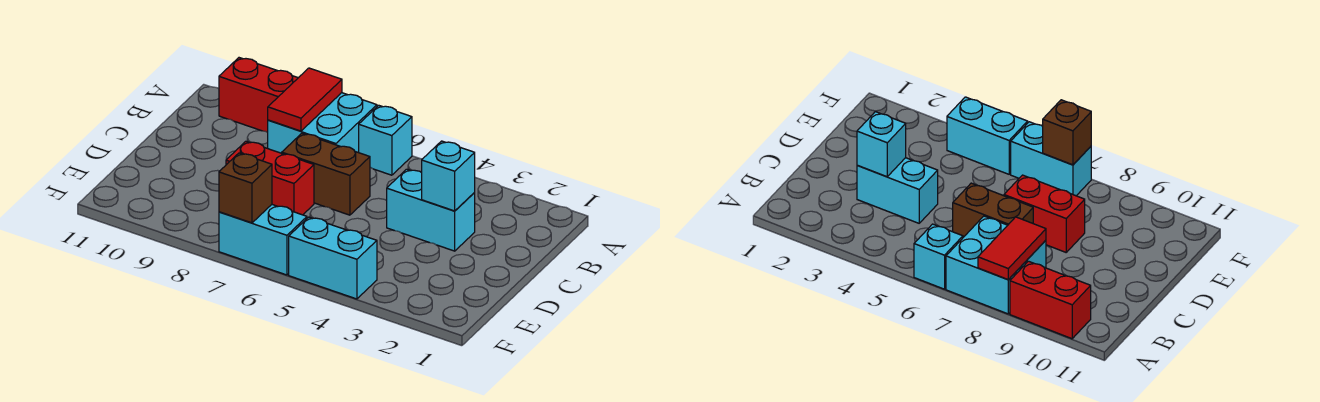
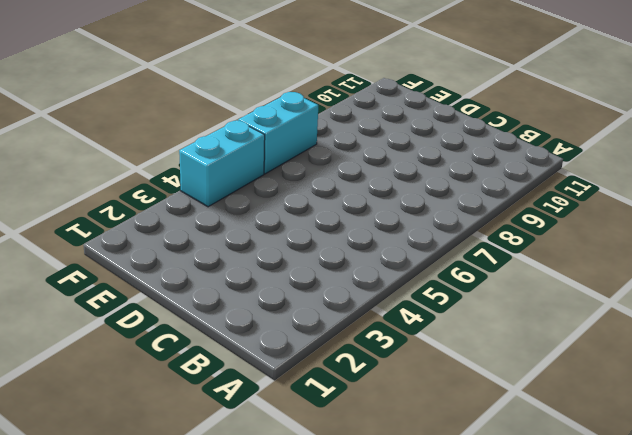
none -> cyan 1x1 brick [359,105,412,175]
none -> cyan 2x2 brick [268,93,377,153]

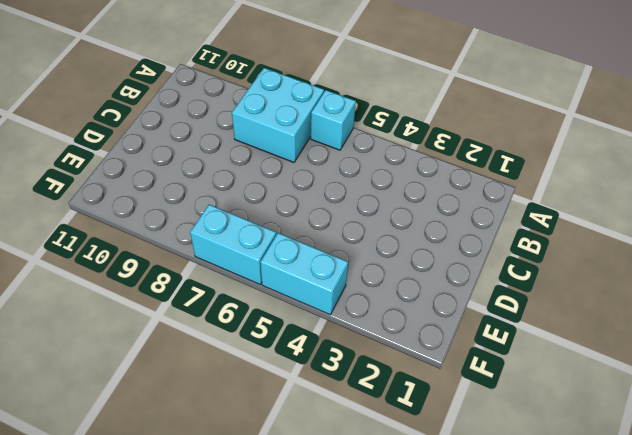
none -> red 1x2 brick [219,58,298,133]
none -> cyan 1x2 brick [387,169,475,251]

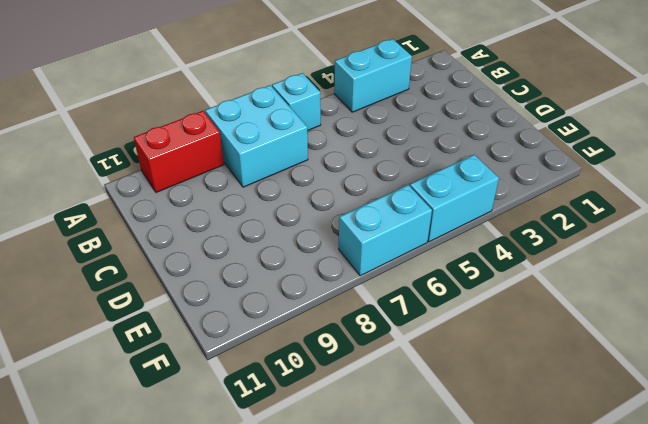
cyan 1x2 brick [334,39,412,112] -> cyan 1x2 brick moved to [387,169,475,251]
none -> brown 1x2 brick [282,133,370,215]
none -> red 1x2 brick [226,141,314,215]

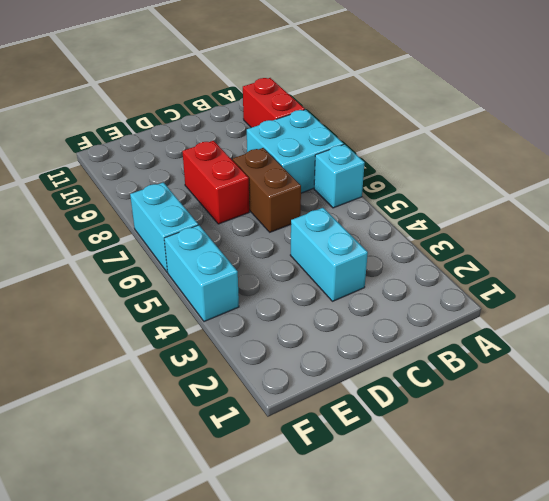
none -> red 1x2 tile [268,68,342,131]
none -> cyan 1x1 brick [422,141,475,211]

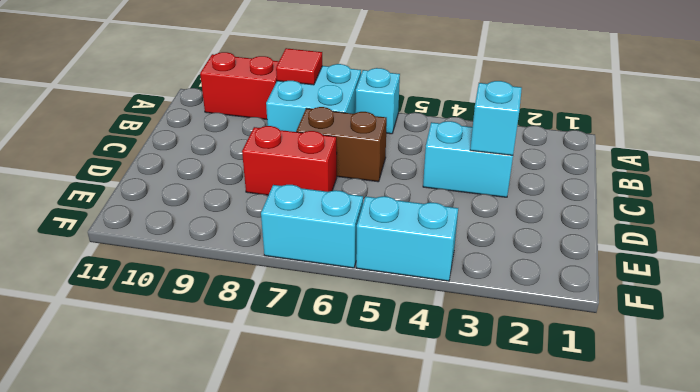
red 1x1 tile [276,48,322,85] -> red 1x2 tile [268,68,342,131]
none -> brown 1x1 brick [219,153,272,223]

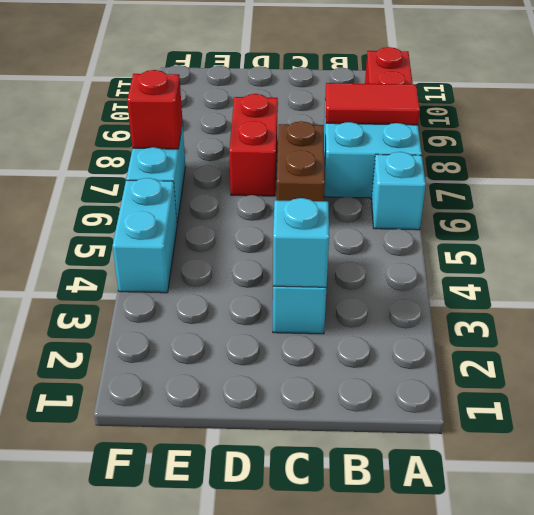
red 1x1 brick [127,70,183,149] -> brown 1x1 brick [219,153,272,223]

